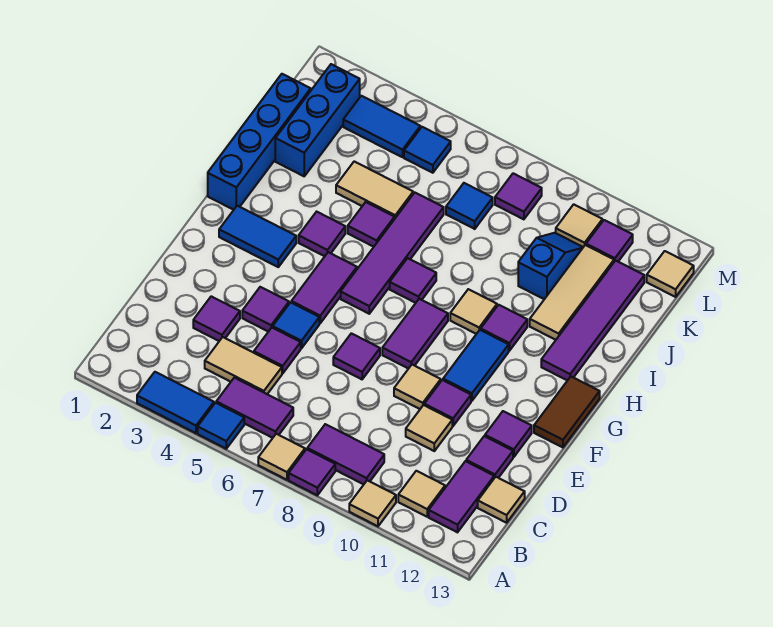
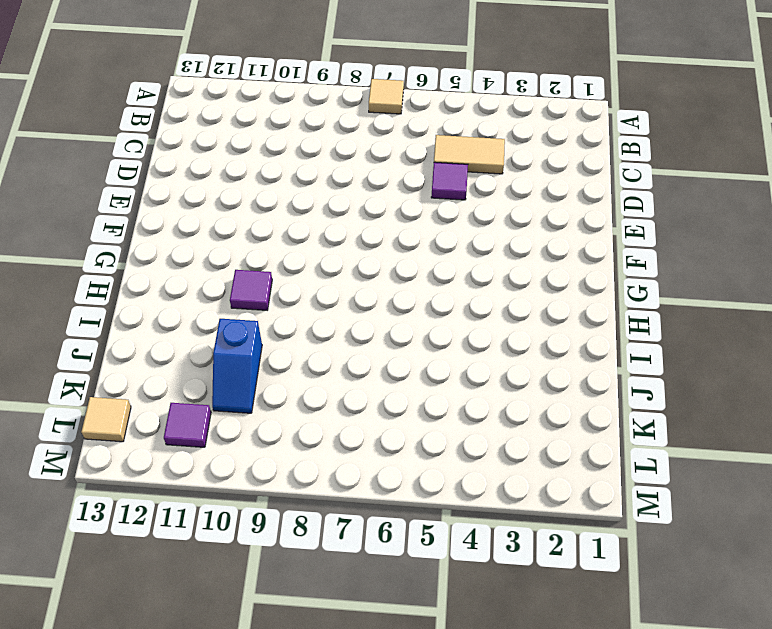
none -> blue 1x2 tile [137,372,214,433]
none -> blue 1x1 tile [198,403,244,449]
none -> purple 1x1 tile [289,449,335,495]
none -> tan 1x1 tile [349,480,396,526]

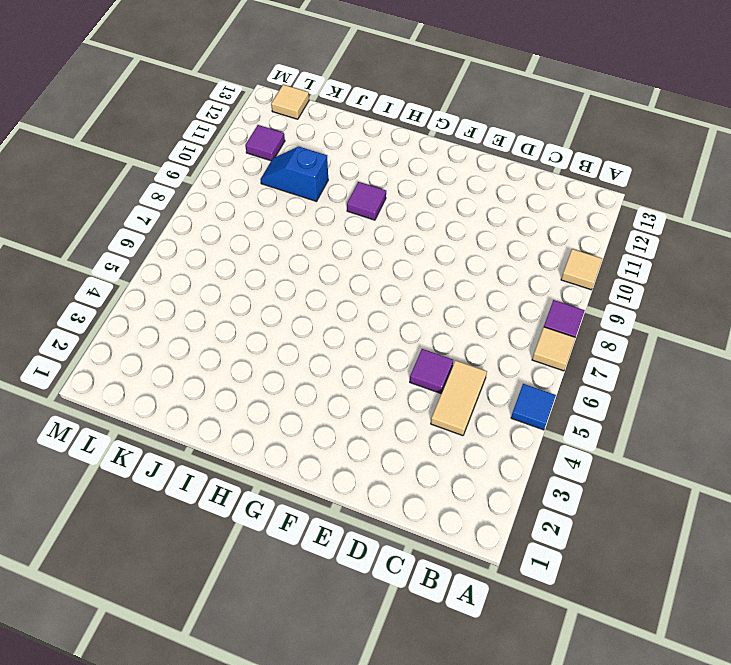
none -> blue 1x2 tile [137,372,214,433]
none -> purple 1x2 tile [216,378,293,438]
none -> purple 1x2 tile [307,424,384,484]
none -> tan 1x1 tile [398,471,445,517]

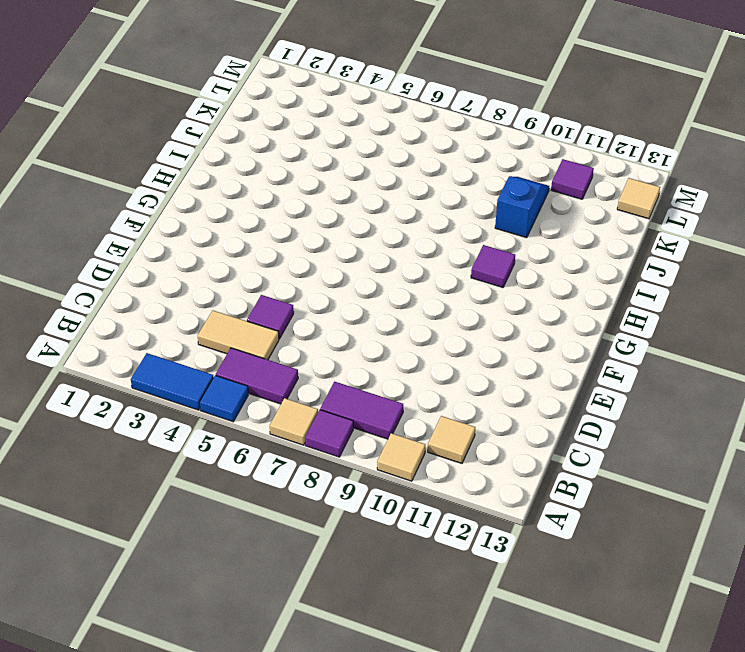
none -> purple 1x2 tile [429,461,494,532]
none -> tan 1x1 tile [478,477,525,523]
none -> purple 1x1 tile [193,296,240,341]
none -> tan 1x1 tile [406,405,452,451]

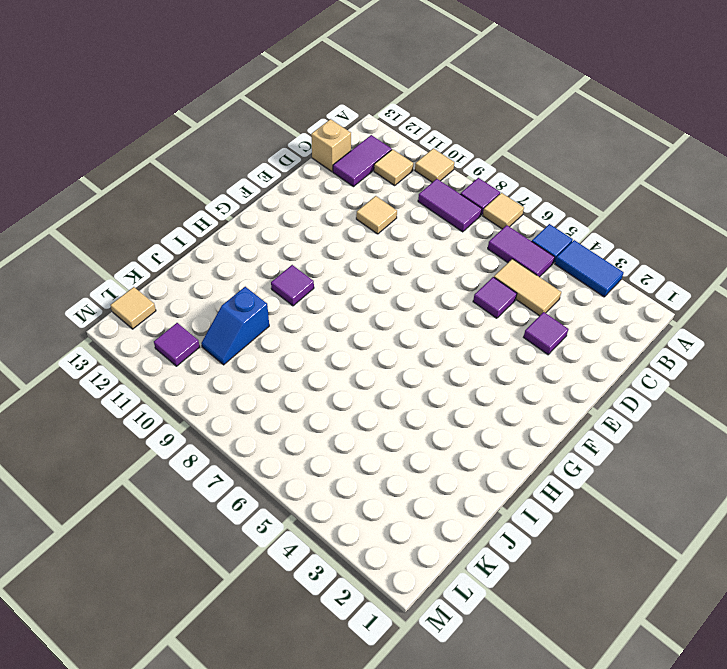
tan 1x1 brick [311,119,351,172] -> tan 1x1 tile [478,477,525,523]
none -> purple 1x1 tile [466,436,513,478]
none -> purple 1x1 tile [242,287,289,332]
none -> blue 1x1 tile [273,302,319,348]
none -> purple 1x1 tile [333,333,380,379]

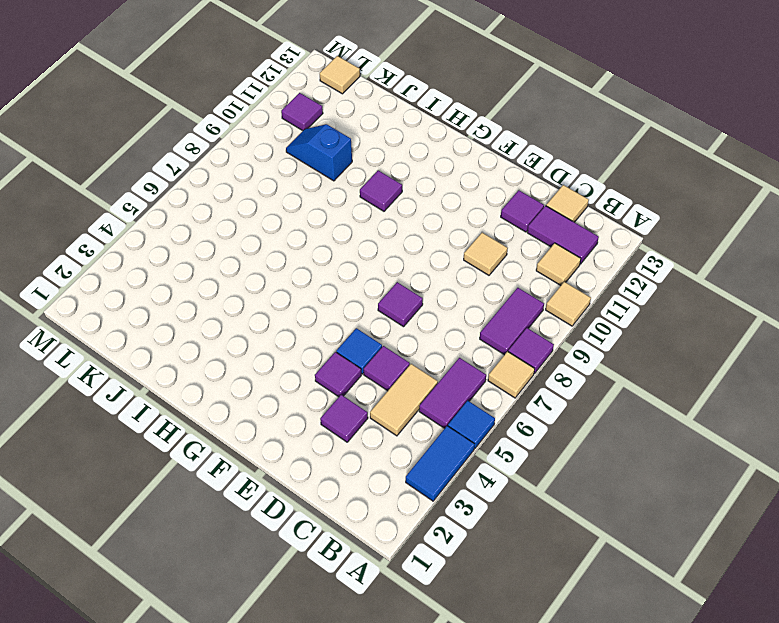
none -> tan 1x1 tile [394,365,441,409]
none -> purple 1x1 tile [424,380,471,426]
none -> purple 1x1 tile [485,411,532,457]
none -> purple 1x2 tile [291,252,357,323]

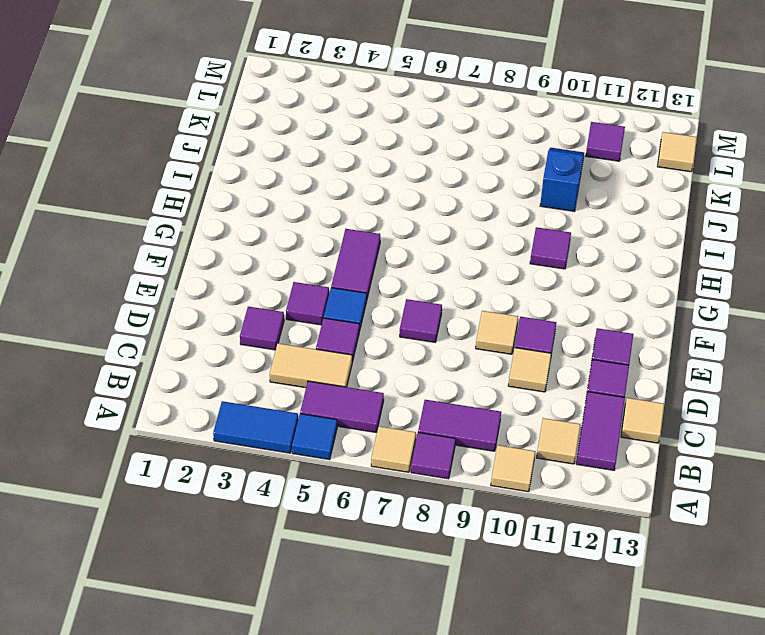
none -> purple 1x2 tile [382,299,448,369]
none -> blue 1x2 tile [443,330,509,401]
none -> brown 1x2 tile [534,377,600,447]
none -> blue 1x2 tile [219,206,296,267]

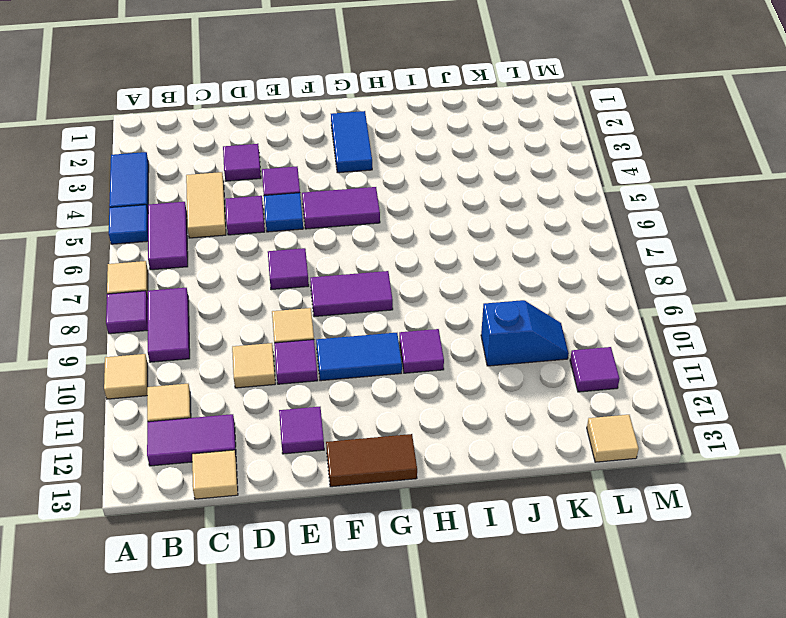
none -> purple 1x1 tile [466,436,513,478]
none -> purple 1x4 tile [341,193,444,314]
none -> blue 1x4 brick [208,74,311,210]
none -> purple 1x1 tile [299,212,345,256]

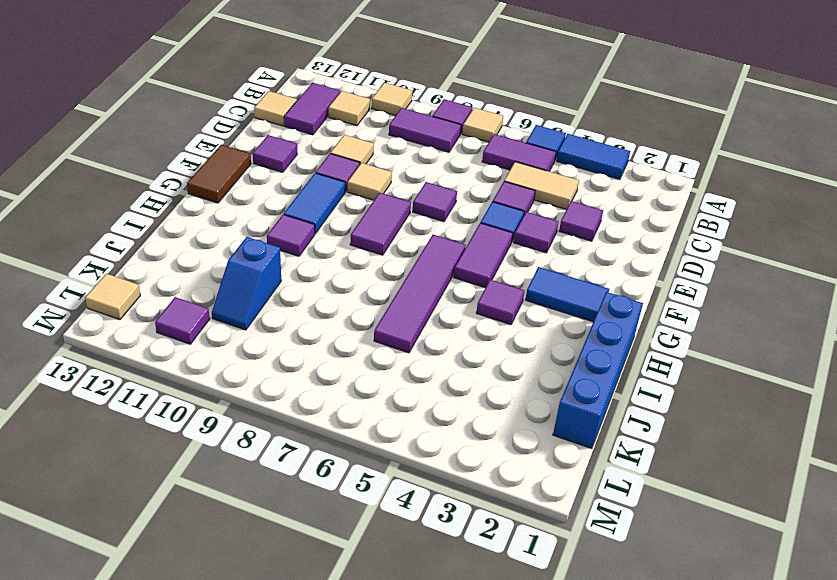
none -> purple 1x1 tile [466,436,513,478]
none -> purple 1x1 tile [390,258,436,303]
none -> tan 1x1 tile [450,289,497,334]
none -> purple 1x4 tile [541,261,644,380]

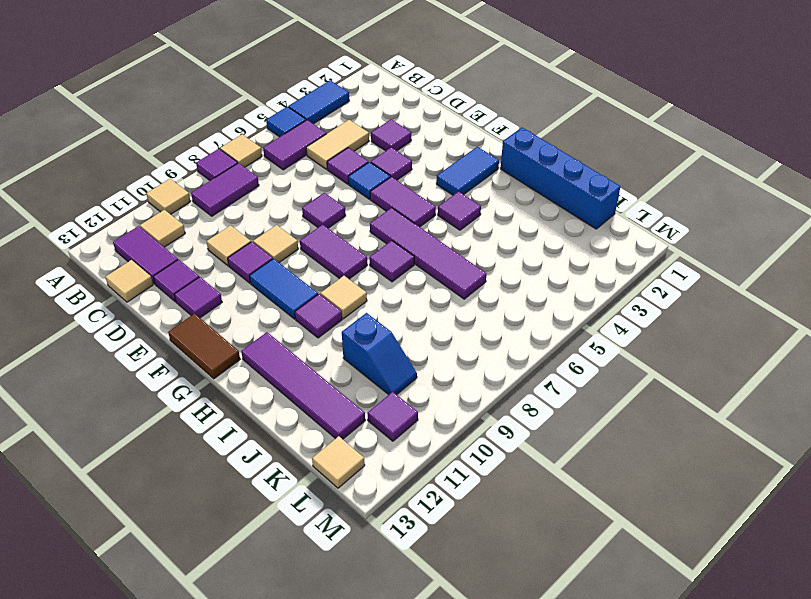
none -> purple 1x1 tile [348,202,394,247]
none -> tan 1x3 tile [530,245,614,340]
none -> blue 1x3 brick [275,64,360,176]
none -> tan 1x2 tile [336,161,413,219]

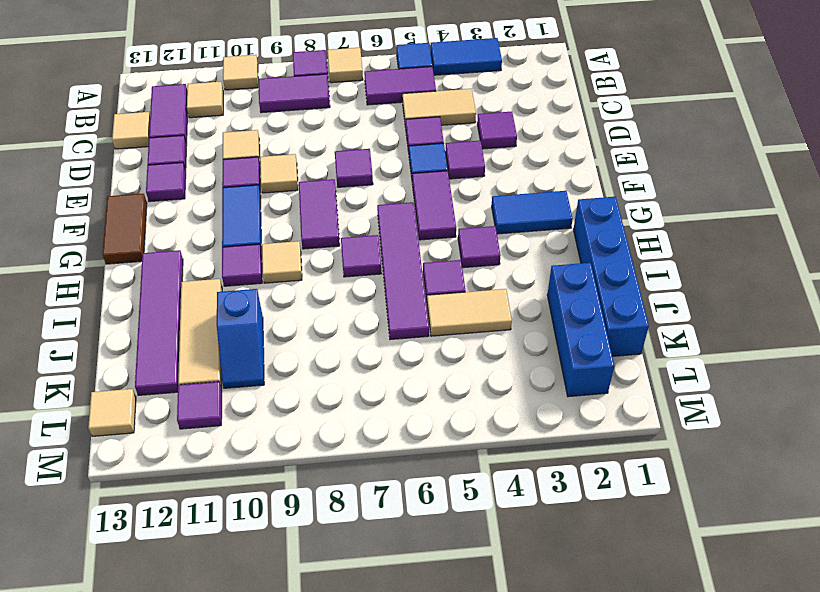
none -> blue 1x1 tile [446,183,493,229]
none -> blue 1x2 tile [343,96,420,157]
none -> blue 1x1 tile [404,127,451,173]
none -> purple 1x1 tile [495,173,542,219]

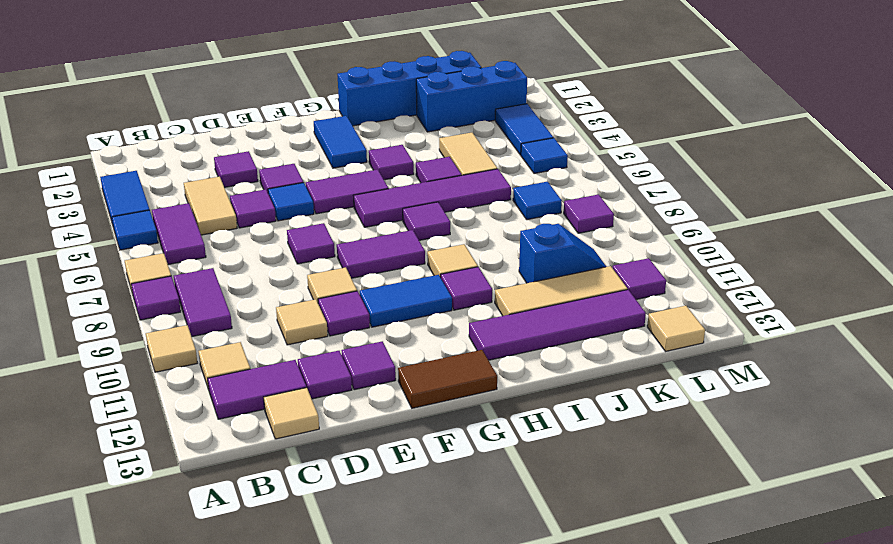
none -> tan 1x1 tile [556,204,602,247]

